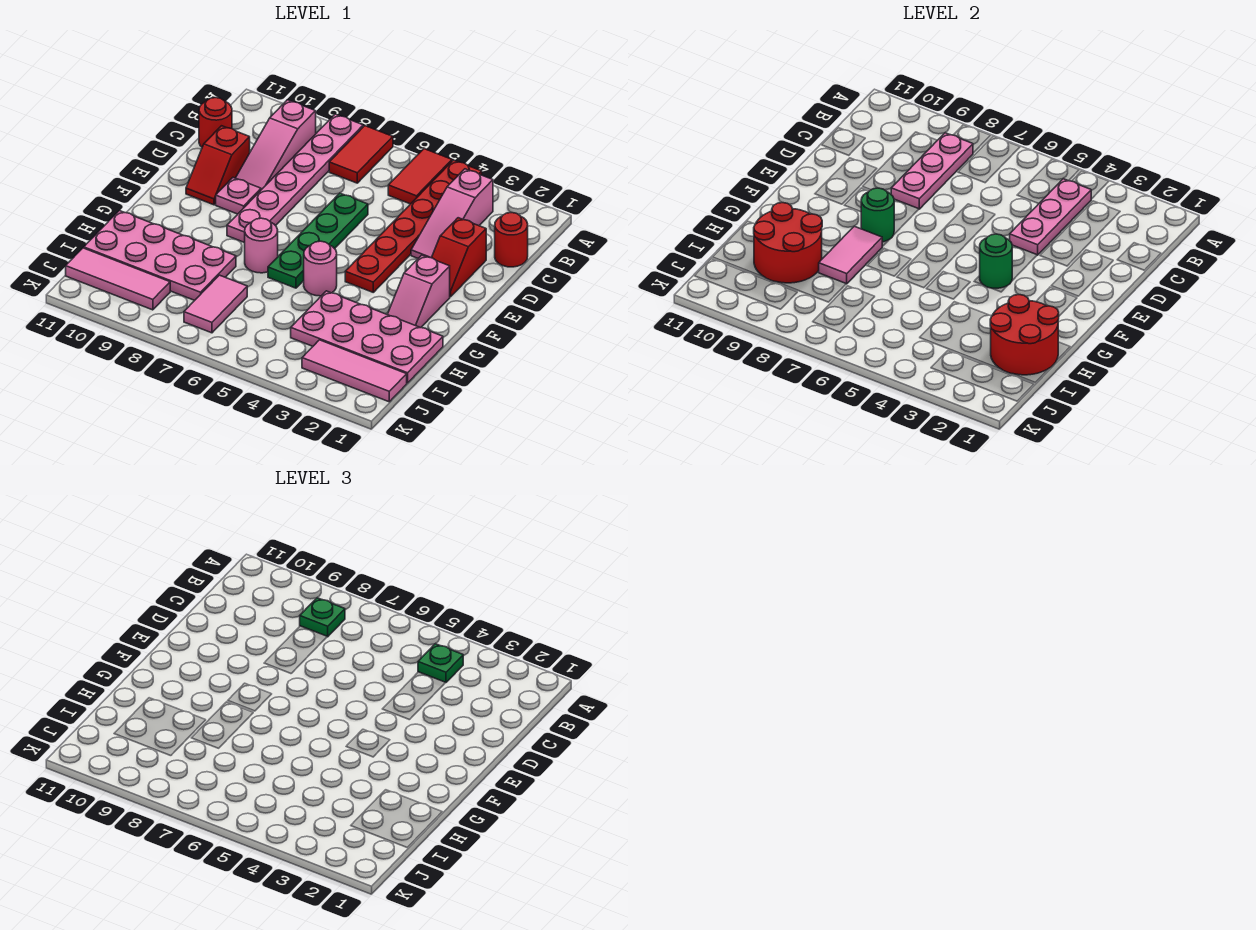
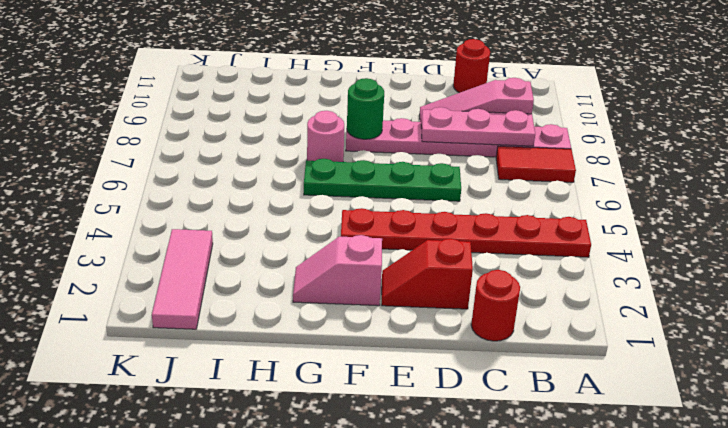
none -> red 1x2 tile [388,149,452,204]
none -> pink 1x3 slope [411,169,493,258]
none -> red 1x2 slope [186,126,250,205]

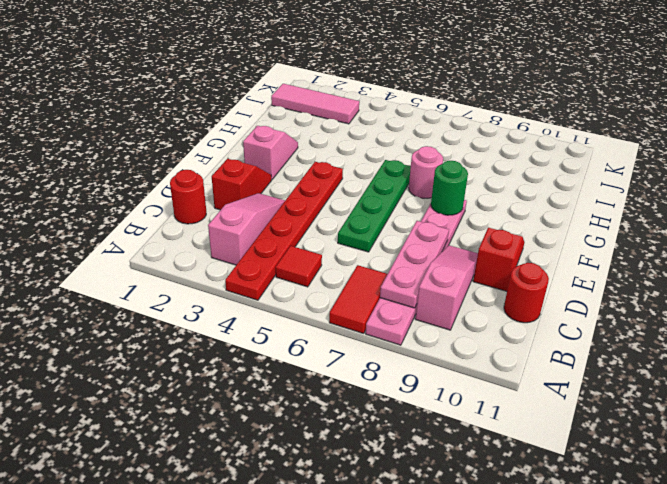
red 1x1 tile [276,246,322,287] -> red 1x2 tile [388,149,452,204]
none -> pink 1x1 plate [216,178,261,214]
none -> pink 1x1 round brick [304,241,337,296]
none -> pink 2x4 plate [291,291,443,383]

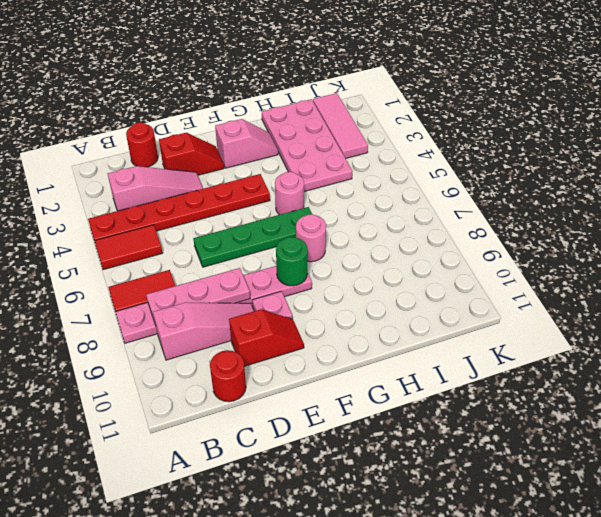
none -> pink 2x4 plate [84,211,236,300]
none -> pink 1x2 tile [184,275,247,333]
none -> pink 1x3 tile [66,248,170,310]

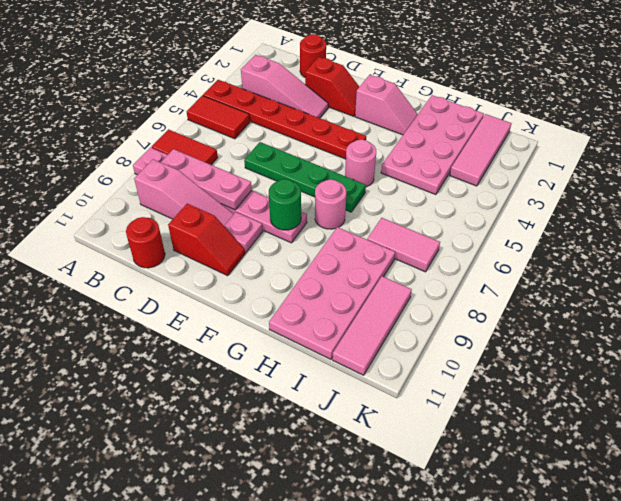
none -> pink 1x3 plate [1010,179,1091,255]
none -> green 1x1 round brick [980,234,1012,289]
none -> pink 1x2 tile [819,226,882,284]

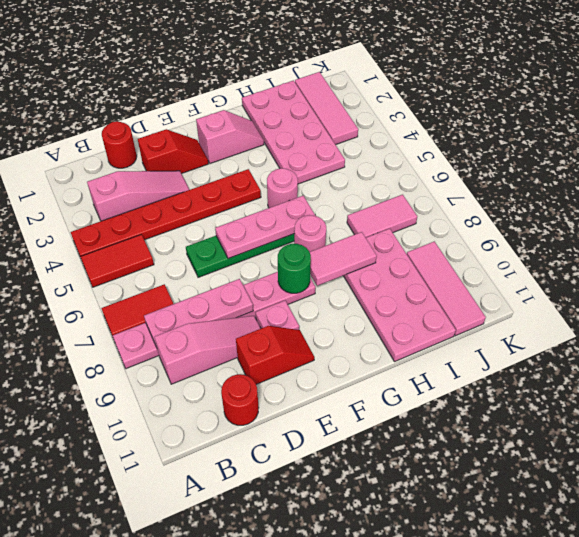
pink 1x3 plate [215,196,315,259] -> pink 1x3 plate moved to [1010,179,1091,255]
none -> green 1x1 round brick [980,234,1012,289]
none -> red 2x2 round brick [990,295,1059,375]
none -> red 2x2 round brick [754,203,822,283]

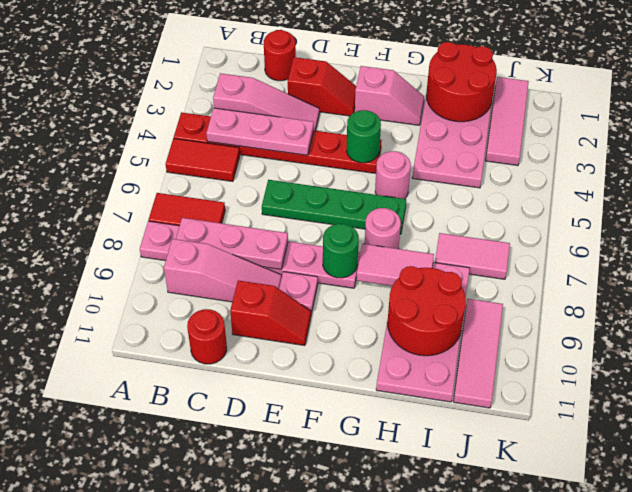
none -> green 1x1 plate [418,644,463,683]
none -> green 1x1 plate [300,598,345,637]

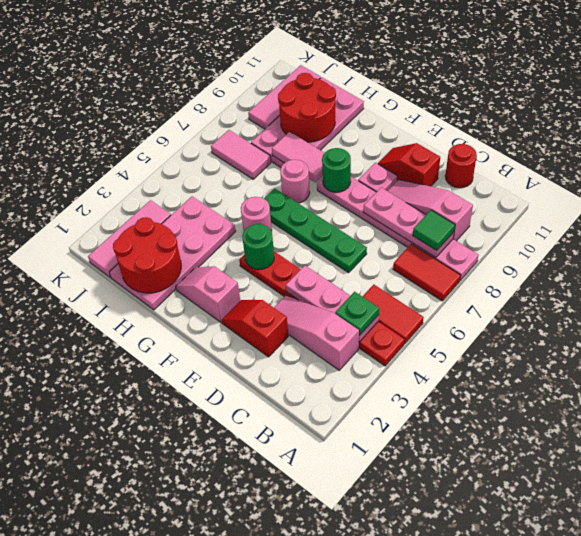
green 1x1 tile [413,210,455,250] -> green 1x1 plate [300,598,345,637]
none -> red 1x1 round brick [495,212,528,267]

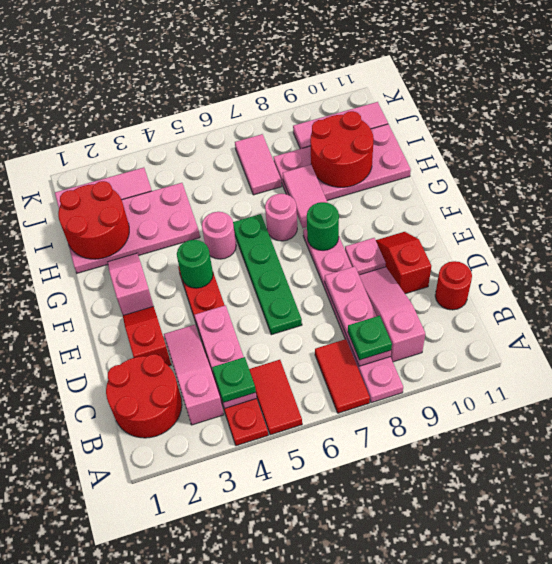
red 2x2 round brick [106,354,182,438] -> red 1x1 round brick [495,212,528,267]

